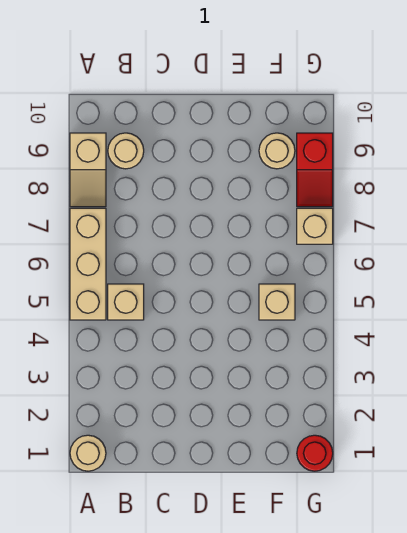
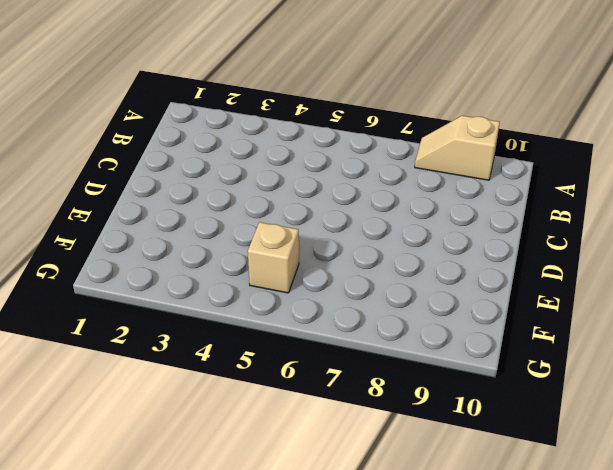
none -> tan 1x1 round brick [70,435,106,471]
none -> tan 1x3 brick [70,208,106,320]

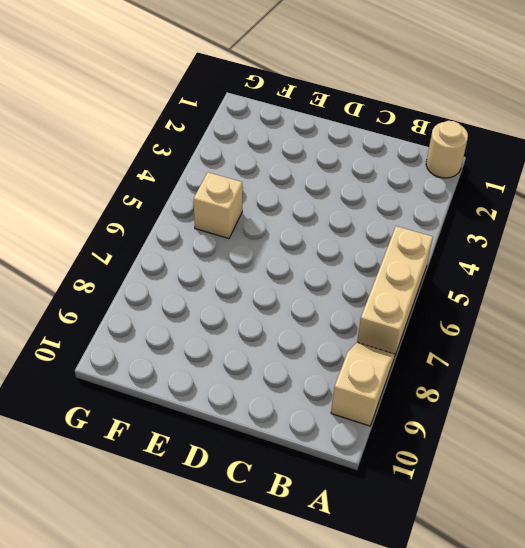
none -> tan 1x1 brick [108,284,144,320]
none -> tan 1x1 round brick [108,133,144,169]

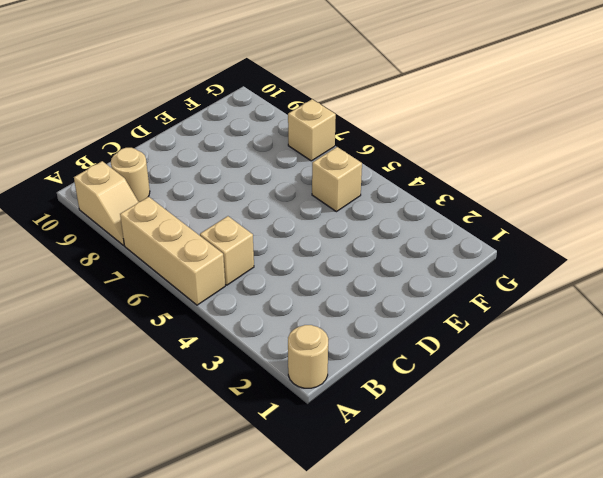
none -> tan 1x1 round brick [259,133,295,169]
none -> red 1x1 round brick [297,435,333,471]

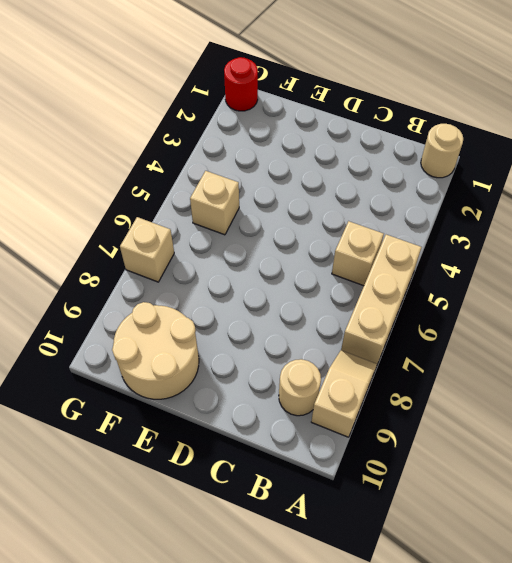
tan 2x2 round brick [112,302,199,399] -> tan 1x1 round brick [259,133,295,169]
none -> red 1x2 slope [297,133,333,207]

